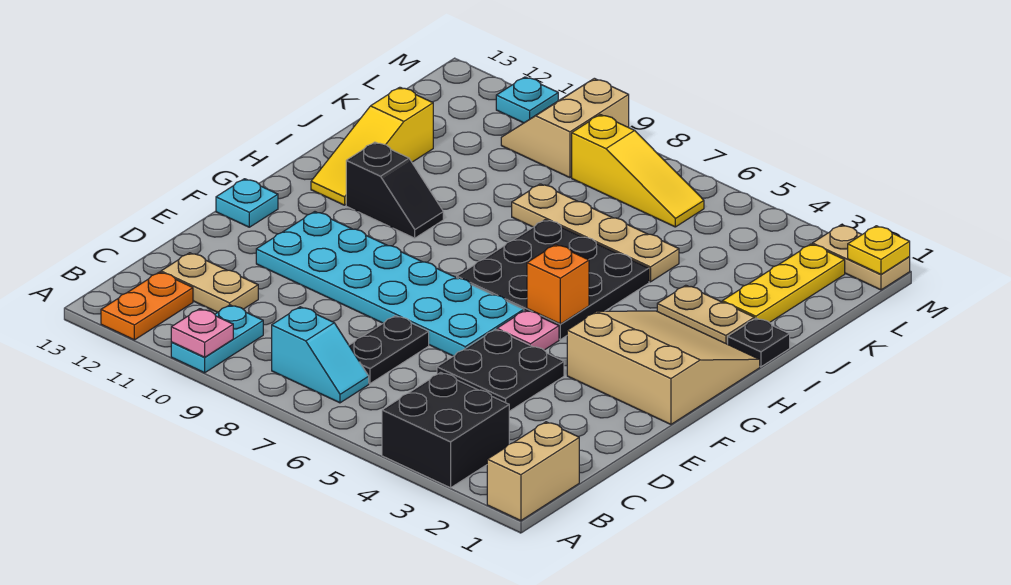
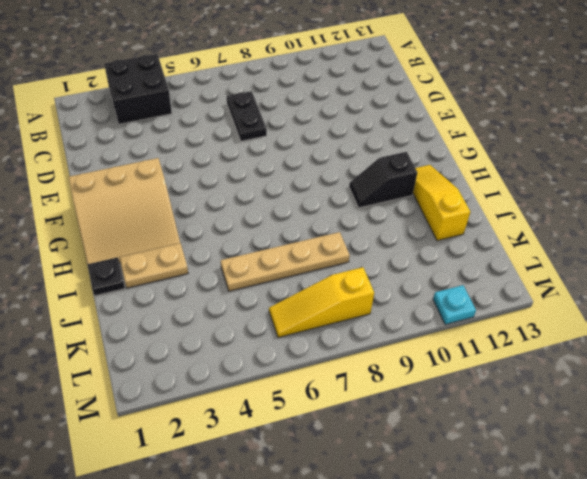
none -> tan 1x2 brick [487,422,579,521]
none -> cyan 1x2 plate [171,305,263,373]
none -> orange 1x2 plate [101,272,193,340]

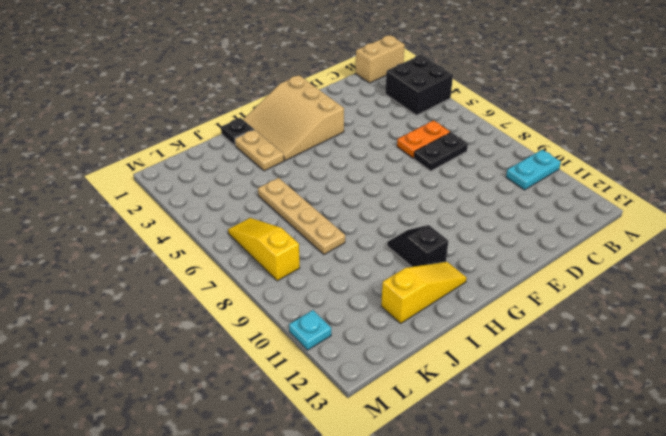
orange 1x2 plate [397,120,450,158] -> orange 1x2 plate moved to [101,272,193,340]
none -> cyan 1x2 slope [272,307,369,403]
none -> tan 1x2 plate [161,253,258,312]
none -> black 2x2 plate [437,329,564,411]

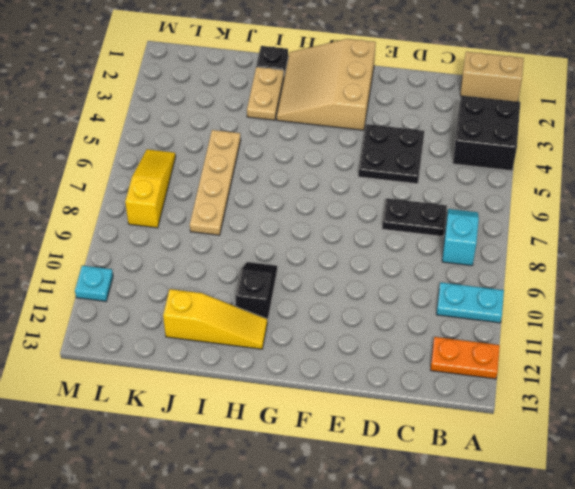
none -> tan 1x2 plate [161,253,258,312]
none -> cyan 2x6 plate [256,212,524,356]
none -> pink 1x1 plate [497,310,559,350]

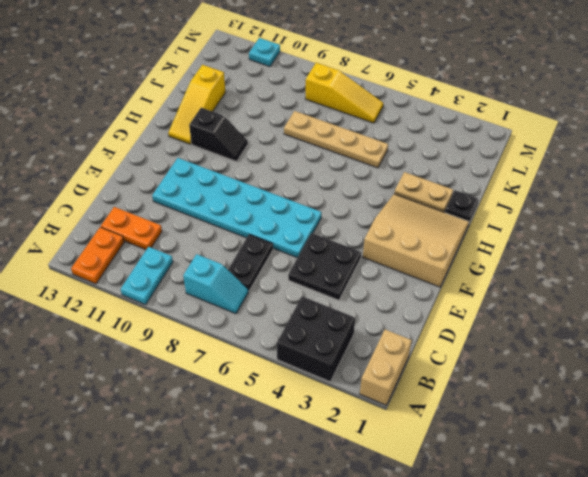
orange 1x2 plate [101,207,162,250] -> tan 1x2 plate [161,253,258,312]
none -> pink 1x1 plate [497,310,559,350]
none -> cyan 1x1 plate [216,179,278,227]
none -> black 3x3 plate [457,220,649,339]

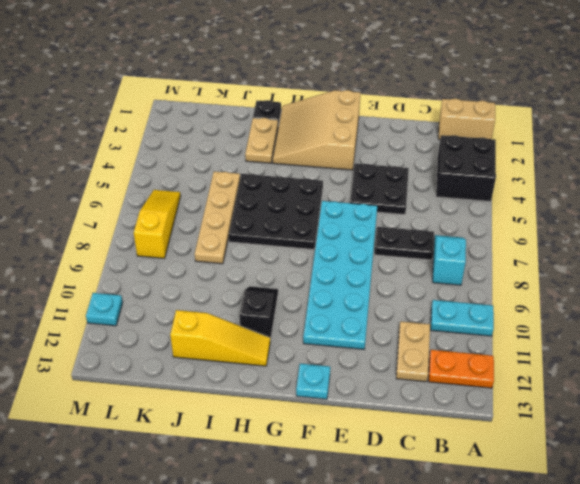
none -> pink 1x1 plate [497,310,559,350]
none -> yellow 1x3 plate [722,244,845,323]
none -> tan 2x2 slope [501,78,629,178]

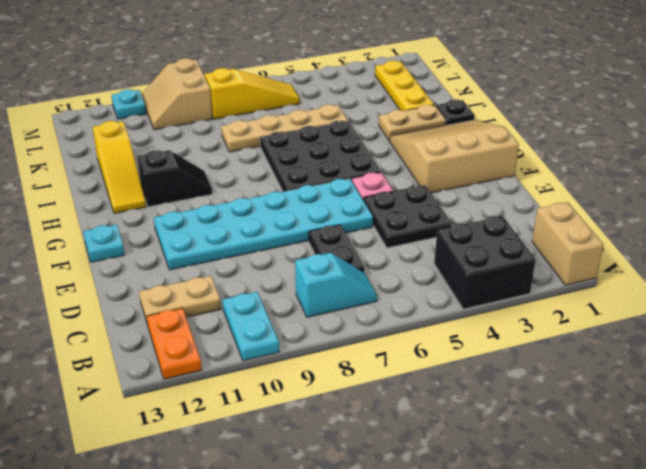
none -> tan 1x2 plate [813,225,910,290]
none -> pink 1x1 plate [171,309,233,357]
none -> orange 1x1 brick [527,244,589,324]

